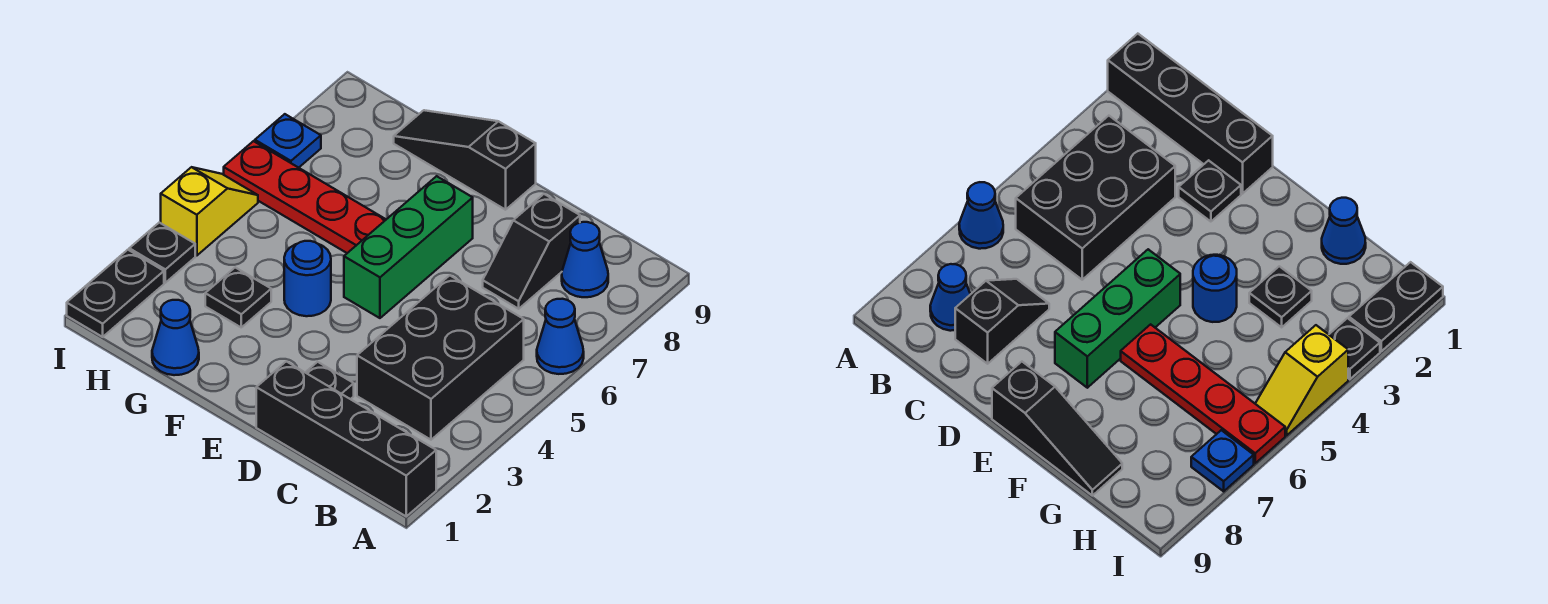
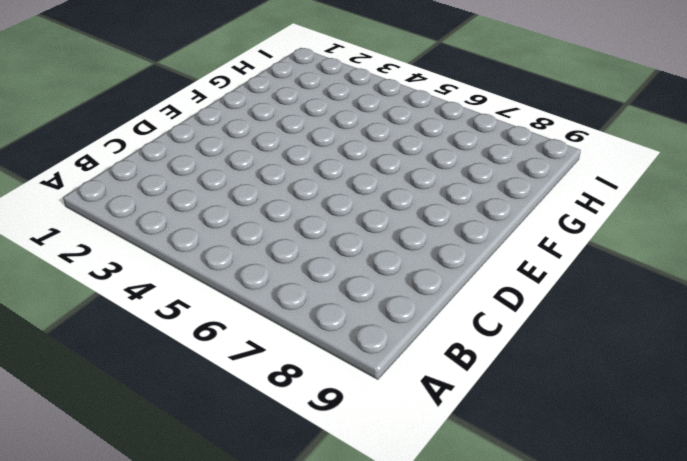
none -> black 1x4 brick [256,361,436,516]
none -> blue 1x1 cone [537,299,584,374]
none -> black 2x3 brick [357,275,524,440]

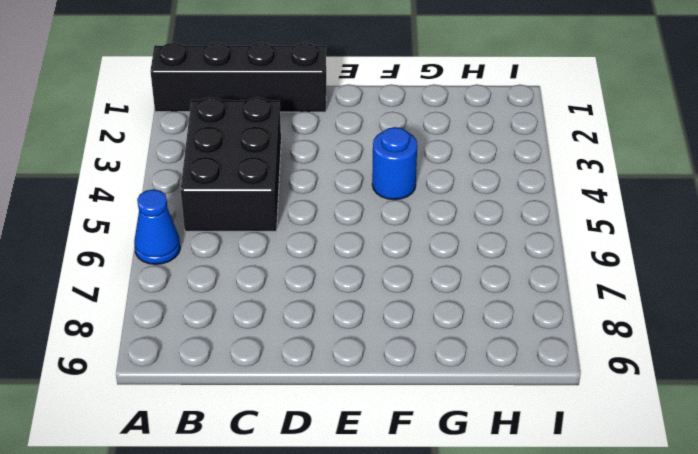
none -> blue 1x1 cone [562,222,608,297]
none -> black 1x2 slope [483,194,580,309]
none -> black 1x1 plate [305,362,354,399]

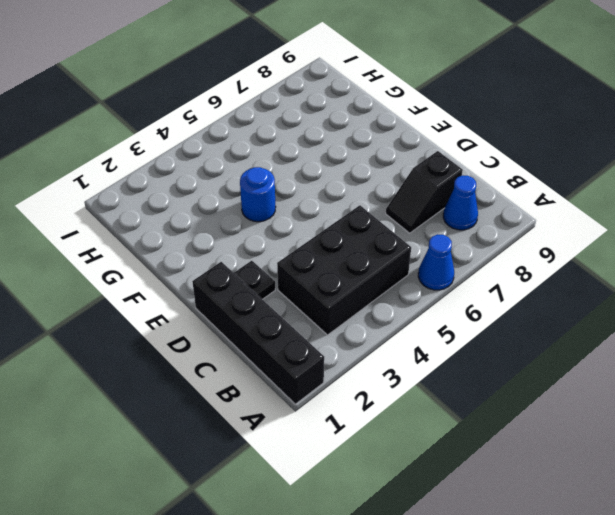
none -> green 1x3 brick [344,176,473,318]
none -> black 1x3 slope [394,110,536,210]
none -> red 1x4 plate [224,141,386,253]

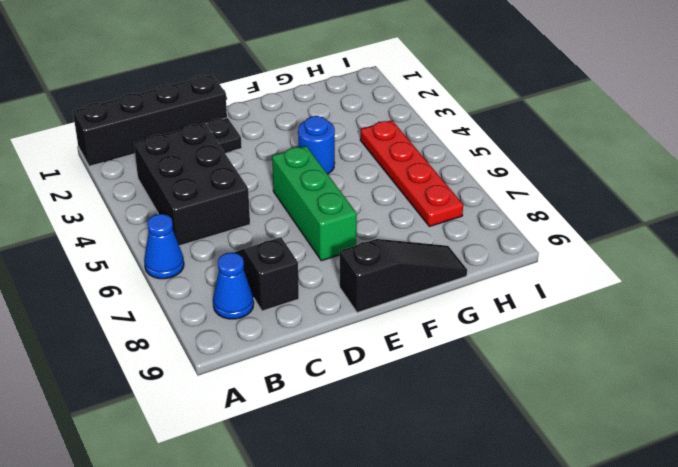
red 1x4 plate [360,120,463,227] -> red 1x4 plate turned to [224,141,386,253]
none -> blue 1x1 cone [152,300,199,375]
none -> black 1x1 plate [205,267,271,327]
none -> black 1x2 plate [67,250,164,337]

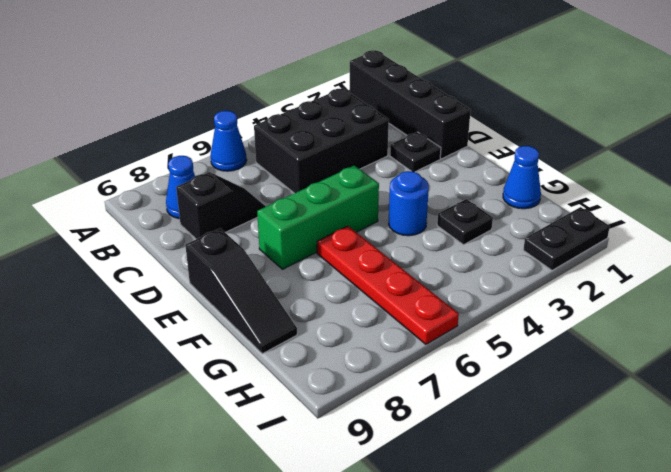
none -> black 1x1 plate [129,223,195,283]
none -> yellow 1x2 slope [161,167,258,256]
none -> blue 1x1 plate [255,114,321,168]

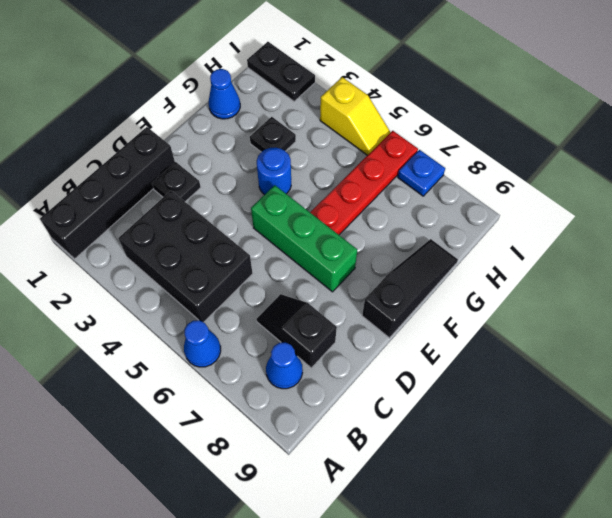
none -> black 1x1 plate [129,223,195,283]

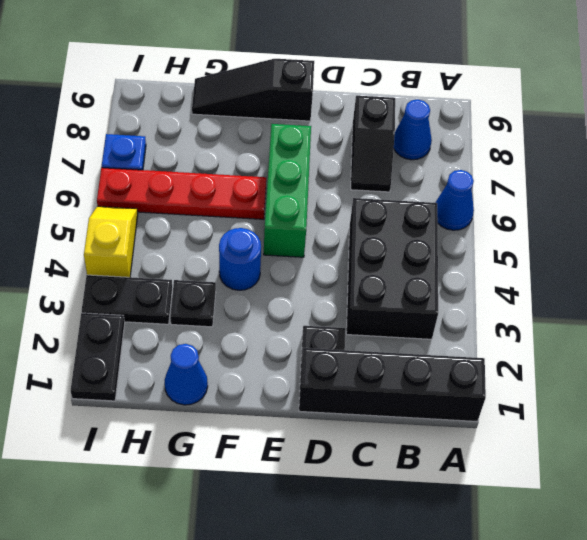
black 1x2 plate [82,275,172,324] -> black 1x1 plate [129,223,195,283]

